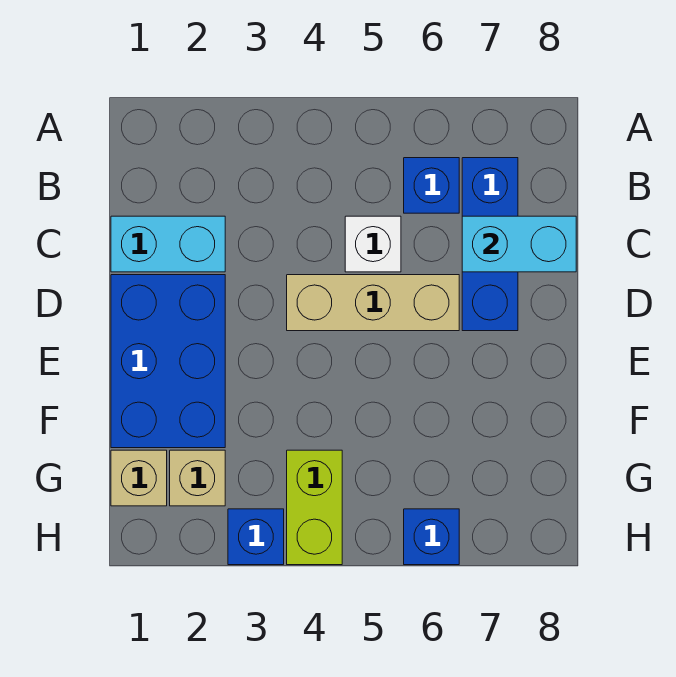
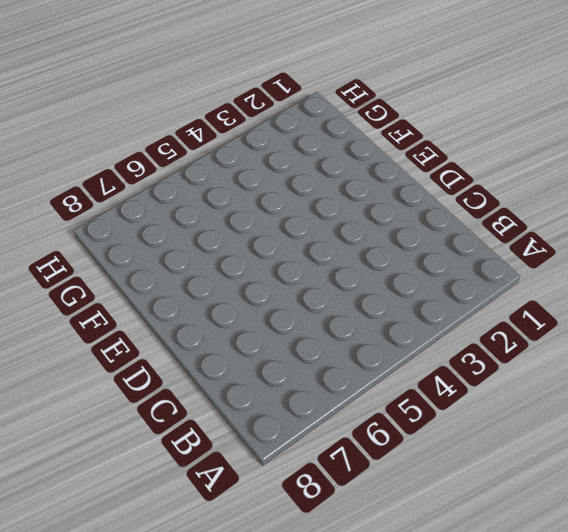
none -> blue 1x1 brick [404,158,459,213]
none -> blue 1x3 brick [462,158,518,331]
none -> cyan 1x2 brick [111,216,225,272]

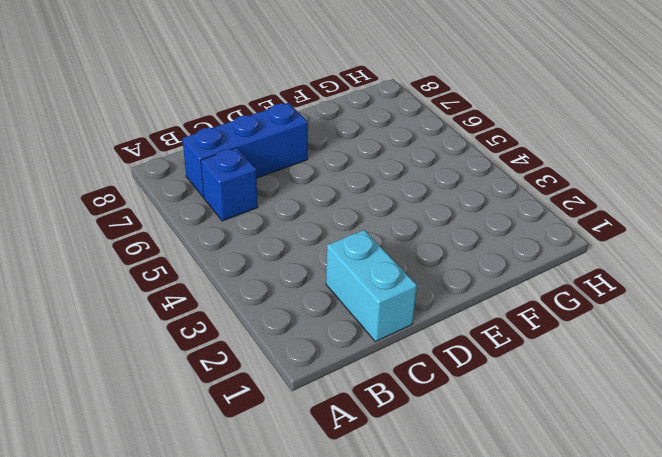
none -> white 1x1 brick [345,216,401,272]
none -> blue 2x3 brick [111,275,225,448]
none -> tan 1x3 brick [287,275,459,331]

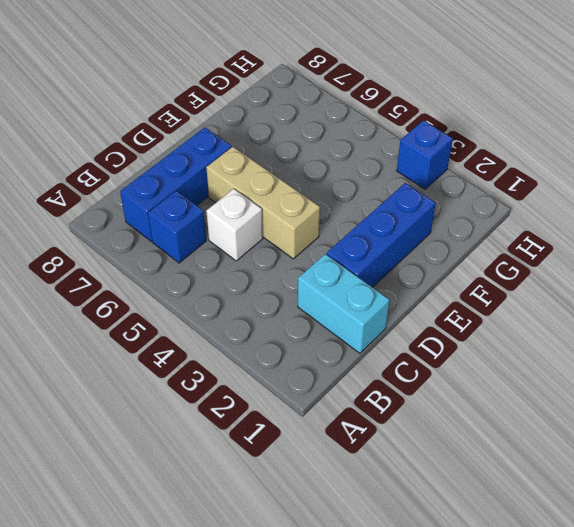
blue 1x3 brick [327,183,436,287] -> blue 2x3 brick [111,275,225,448]
none -> tan 1x1 brick [111,450,167,506]
none -> tan 1x1 brick [170,450,225,506]
none -> lime 1x2 brick [287,450,342,565]

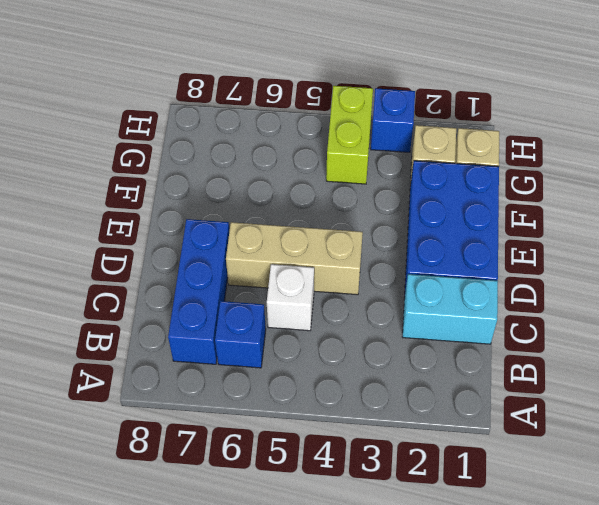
none -> blue 1x1 brick [404,509,459,565]
none -> cyan 1x2 brick [462,216,576,272]

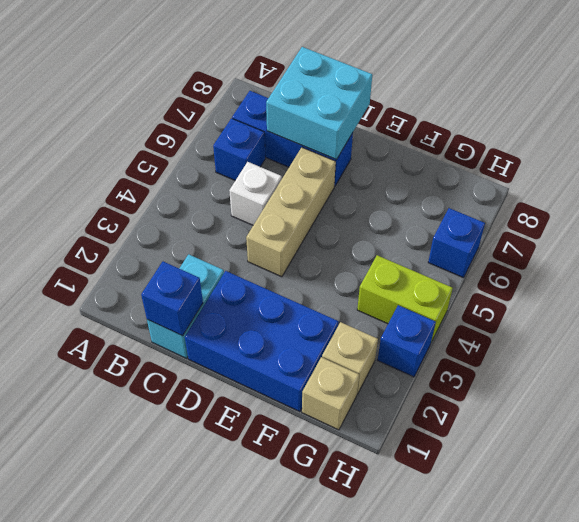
blue 1x1 brick [141,262,203,336] -> none
cyan 2x2 brick [266,47,372,160] -> cyan 1x2 brick [462,216,576,272]

